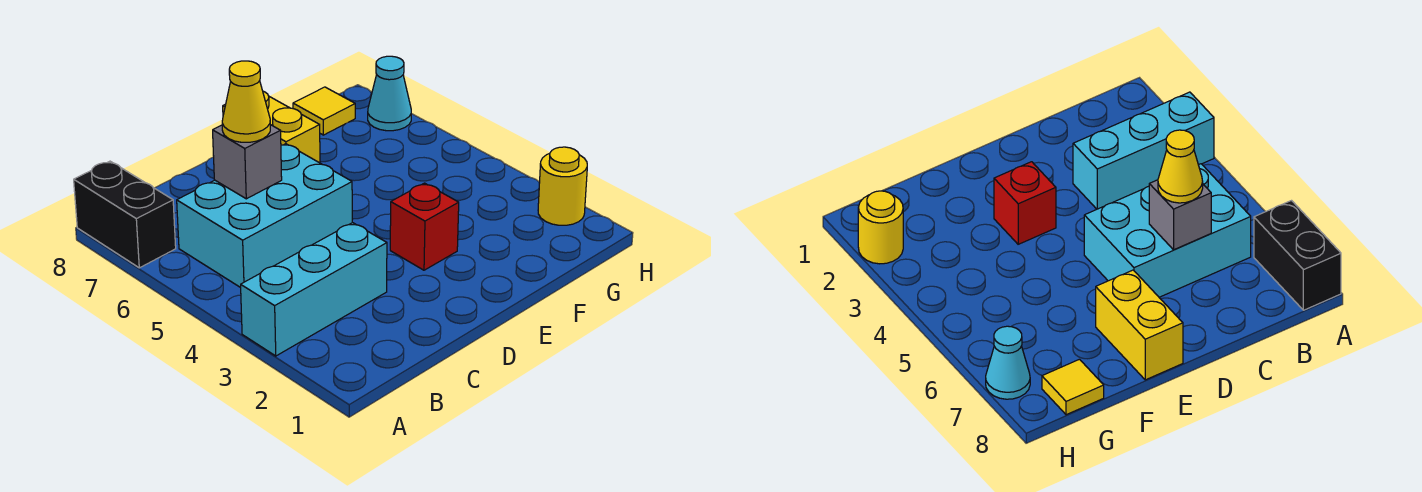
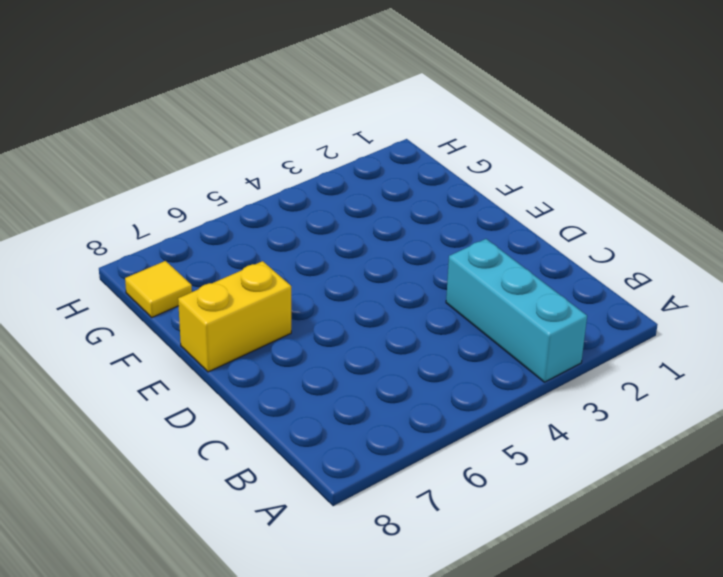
none -> black 1x2 brick [74,161,176,268]
none -> cyan 2x3 brick [177,144,352,288]

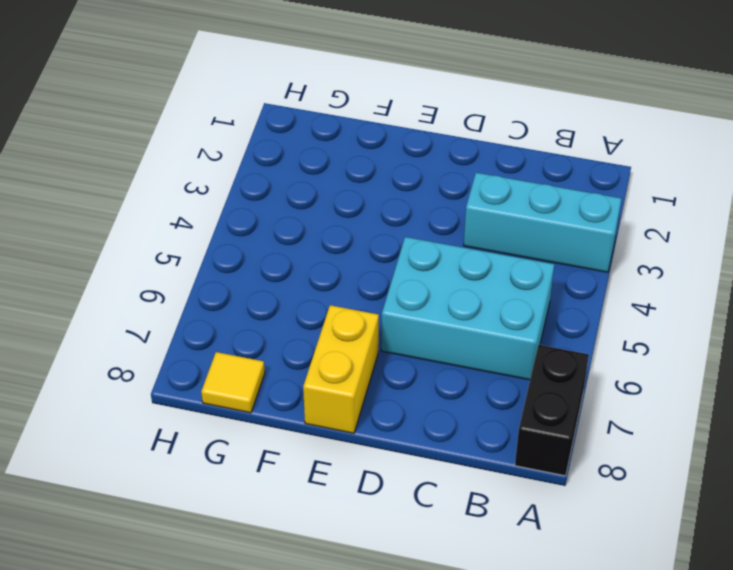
none -> red 1x1 brick [390,183,459,270]
none -> yellow 1x1 round brick [538,147,587,225]

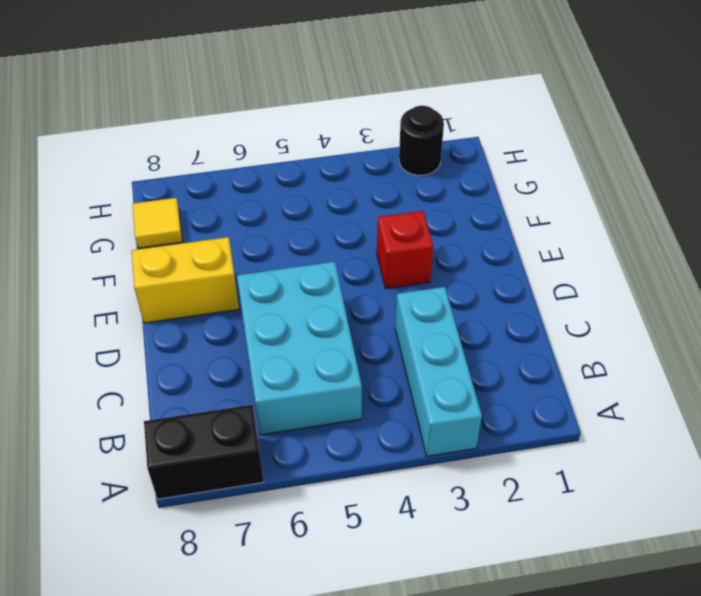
black 1x1 round brick [399,106,444,175] -> yellow 1x1 round brick [538,147,587,225]
none -> cyan 1x1 cone [368,56,411,131]
none -> grey 1x1 brick [213,125,282,199]

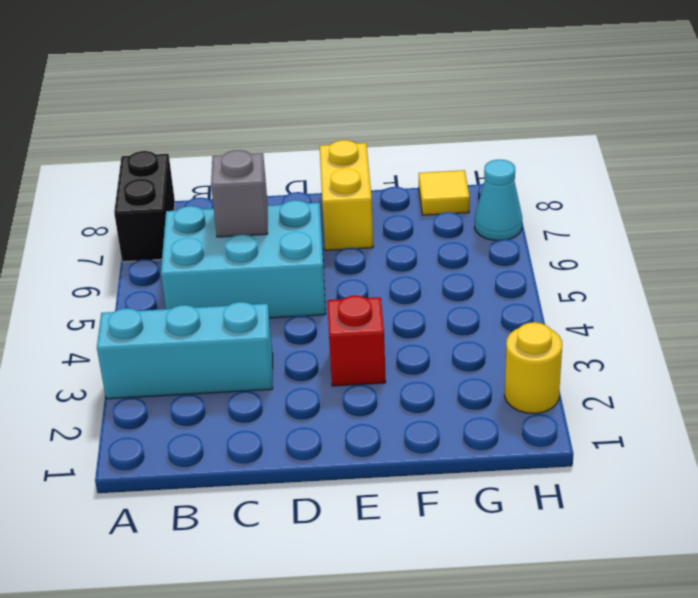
none -> yellow 1x1 cone [222,61,270,142]

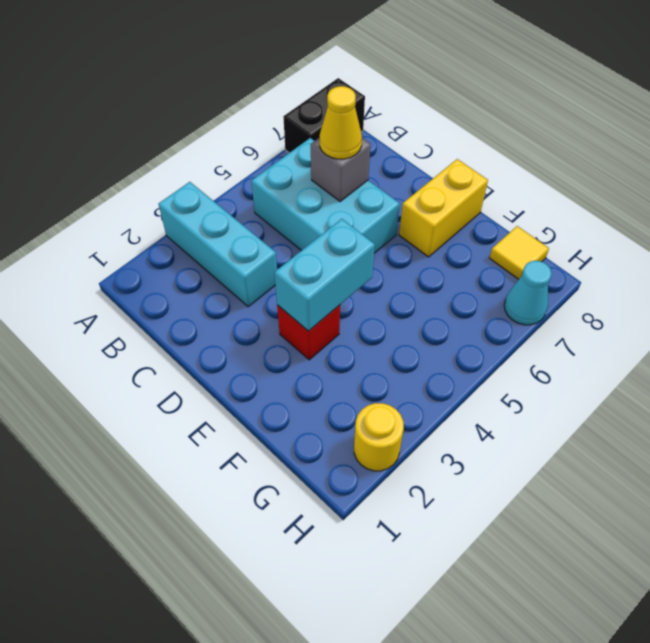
cyan 1x2 brick [274,219,375,331] -> none

